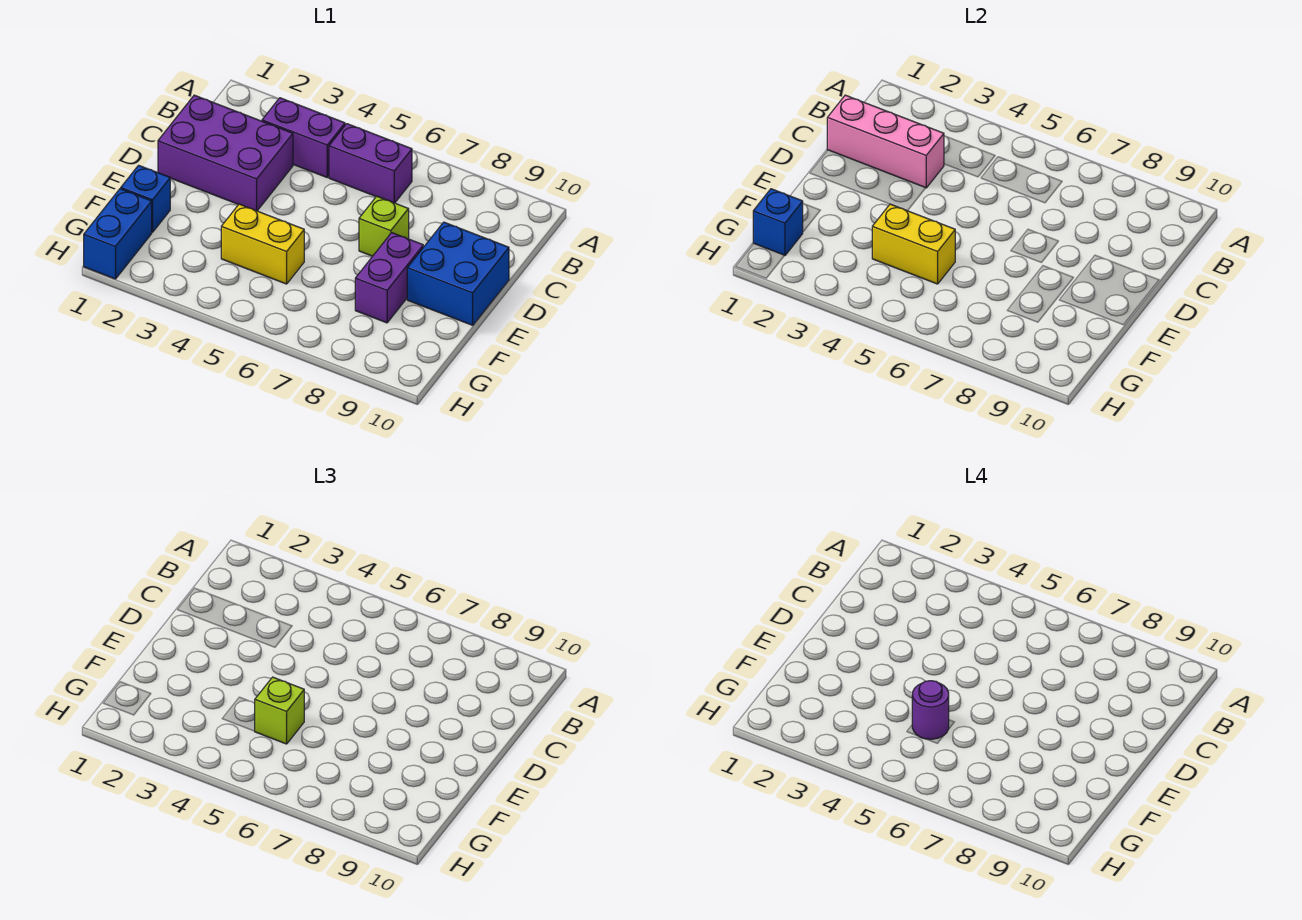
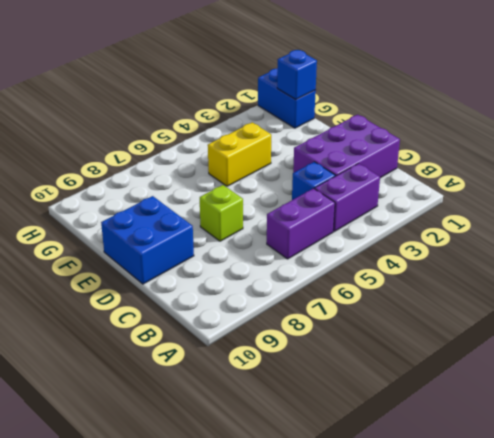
blue 1x1 brick [292,162,335,200] -> blue 1x1 brick moved to [121,165,170,232]
none -> purple 1x2 brick [355,233,423,323]
none -> pink 1x3 brick [827,95,944,188]
none -> yellow 1x2 brick [872,204,955,284]

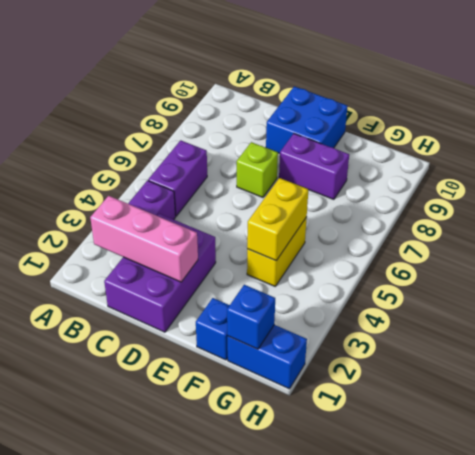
pink 1x3 brick [90,196,198,282] -> pink 1x3 brick turned to [827,95,944,188]
none -> lime 1x1 brick [255,677,304,744]
none -> purple 1x1 round brick [912,681,949,739]

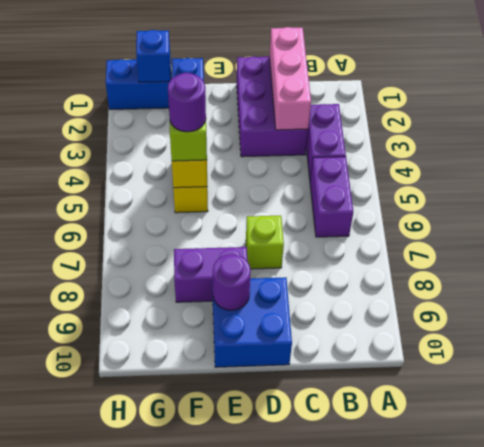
purple 1x1 round brick [212,254,251,310] -> none

